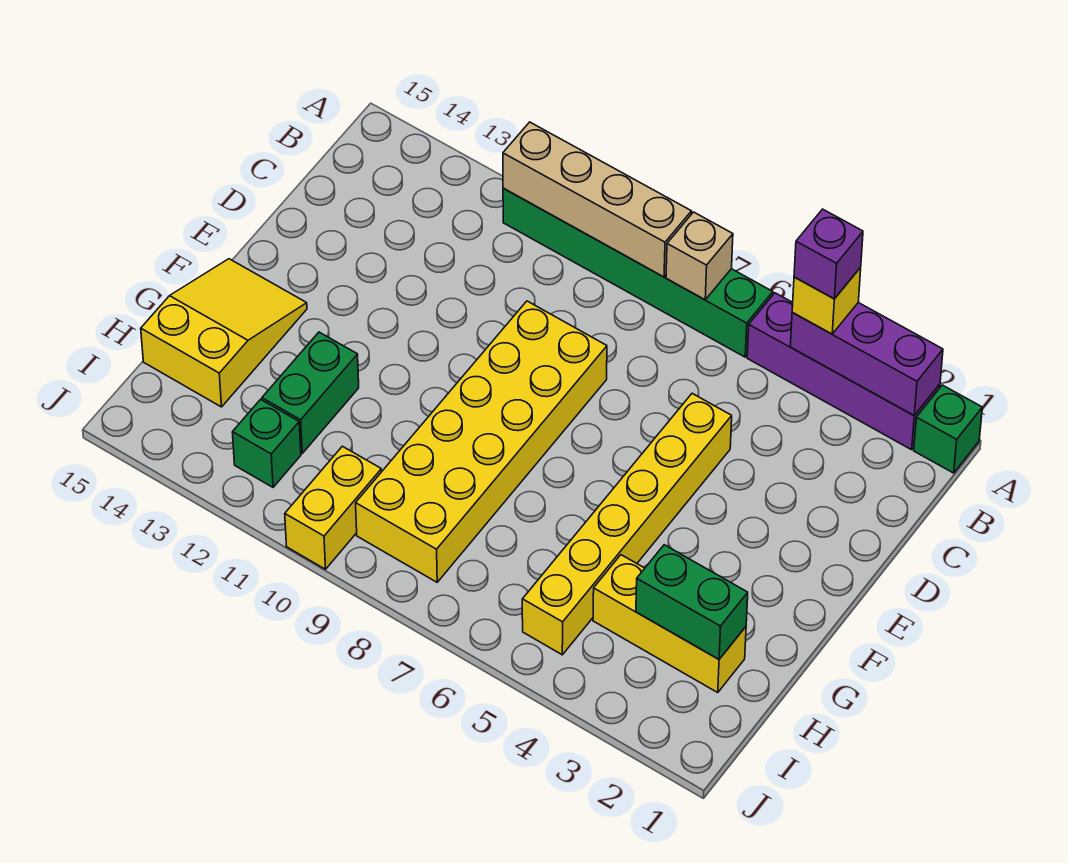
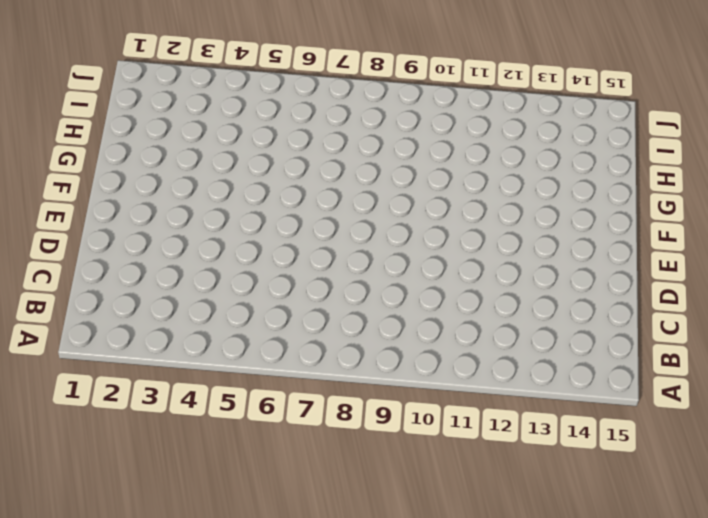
none -> green 1x1 brick [914,385,982,473]
none -> purple 1x4 brick [747,293,940,450]
none -> green 1x6 brick [503,188,773,357]

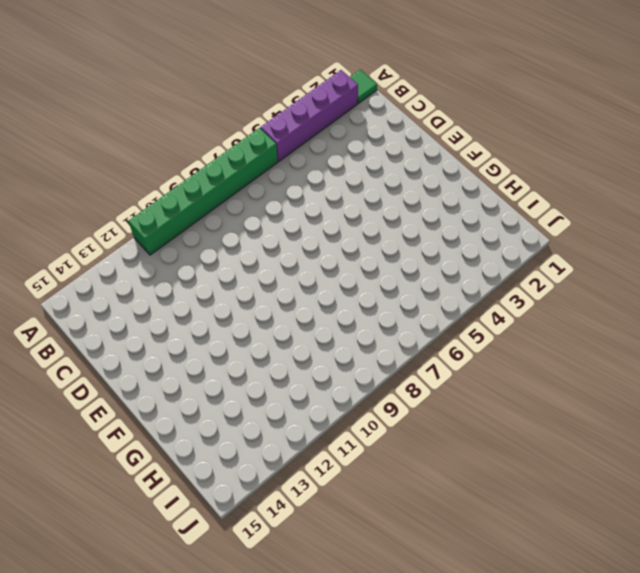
green 1x1 tile [350,70,377,103] -> green 1x1 brick [914,385,982,473]
none -> yellow 1x6 brick [522,393,732,655]
none -> yellow 2x6 brick [356,301,607,582]
none -> yellow 2x3 slope [141,259,307,407]

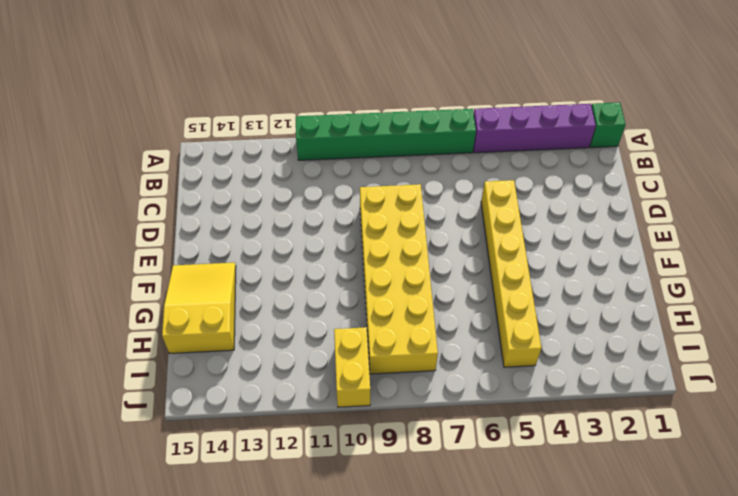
none -> green 1x2 brick [262,332,359,453]
none -> yellow 1x3 brick [593,555,746,693]
none -> green 1x1 brick [232,399,301,487]

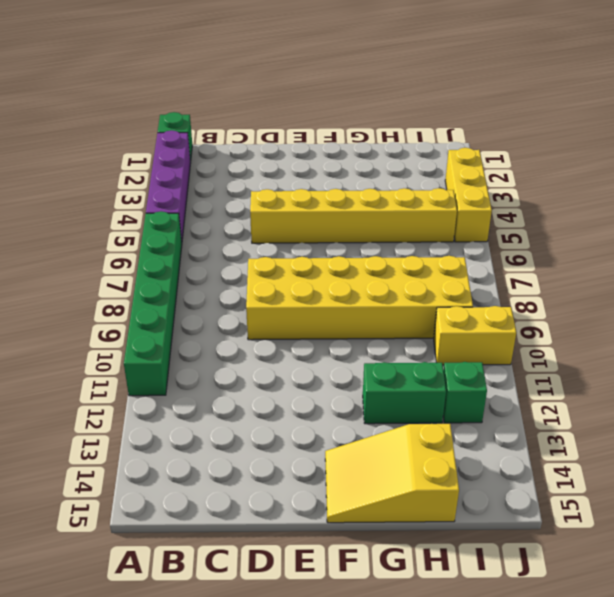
yellow 1x3 brick [445,148,492,242] -> yellow 1x3 brick moved to [593,555,746,693]
none -> purple 1x3 brick [790,303,943,415]
none -> tan 1x1 brick [666,212,733,300]
none -> tan 1x4 brick [503,122,691,277]

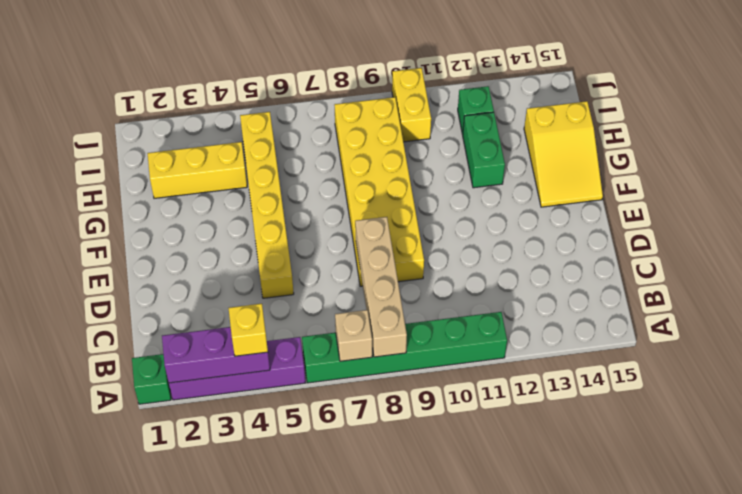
tan 1x4 brick [355,217,407,357] -> tan 1x4 brick turned to [503,122,691,277]
none -> green 1x2 brick [636,545,748,659]
none -> purple 1x1 brick [794,209,863,299]

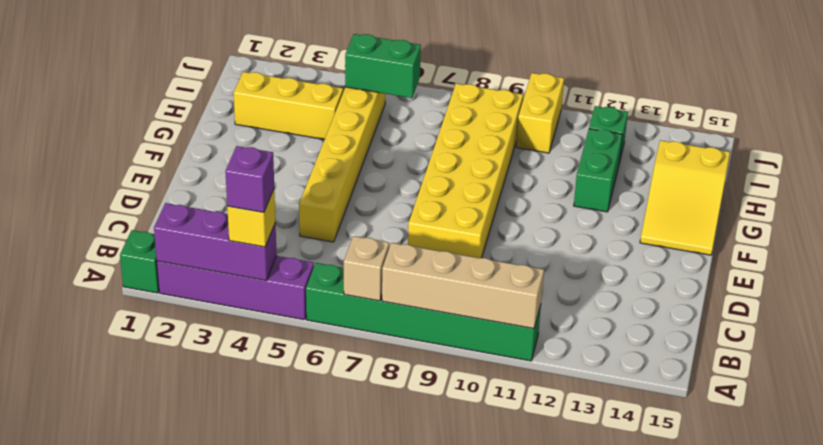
green 1x2 brick [345,34,421,98] -> green 1x2 brick moved to [636,545,748,659]

